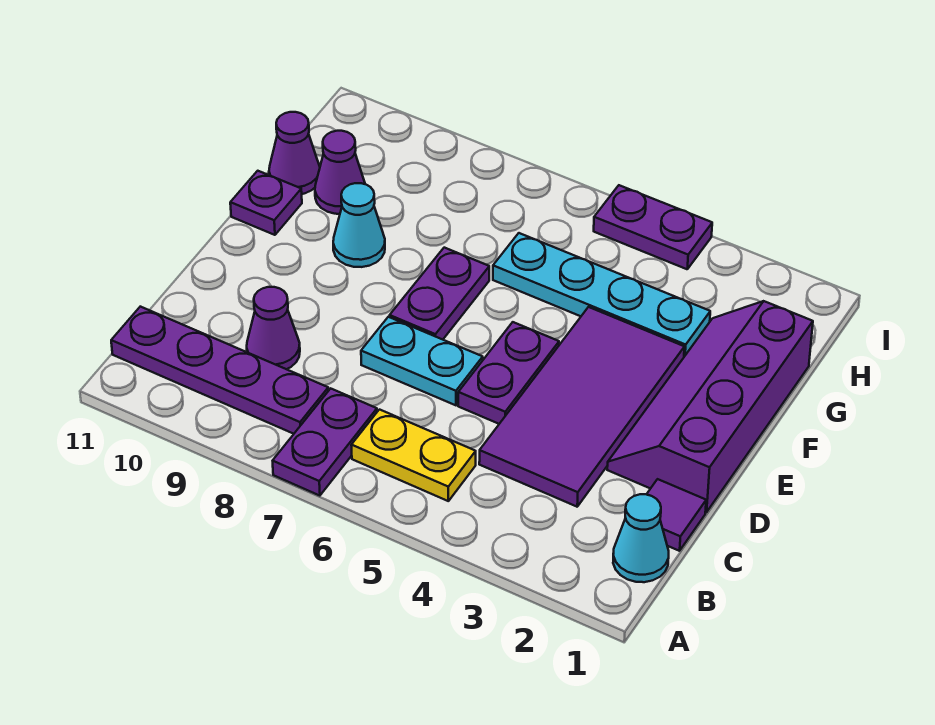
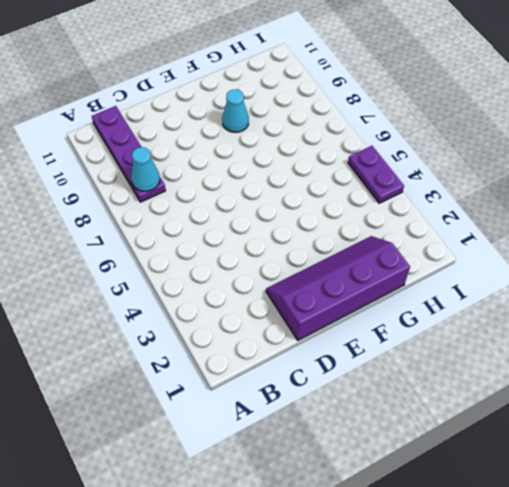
cyan 1x1 cone [131,147,160,191] -> cyan 1x1 cone moved to [613,494,669,582]
none -> purple 1x2 plate [273,389,377,496]
none -> yellow 1x2 plate [351,410,476,501]
none -> purple 1x1 tile [647,479,706,551]

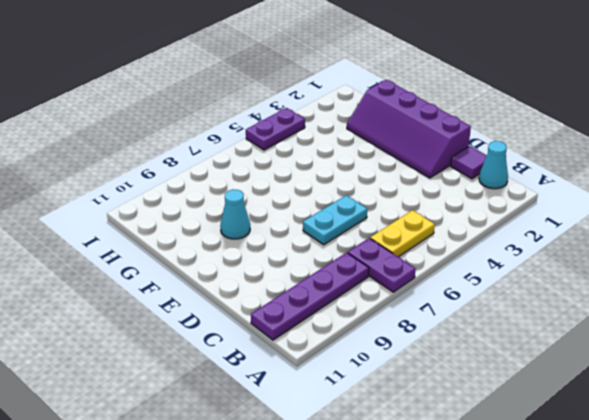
none -> purple 2x4 tile [479,307,684,507]
none -> purple 1x1 cone [247,287,300,369]
none -> purple 1x2 plate [458,322,559,424]

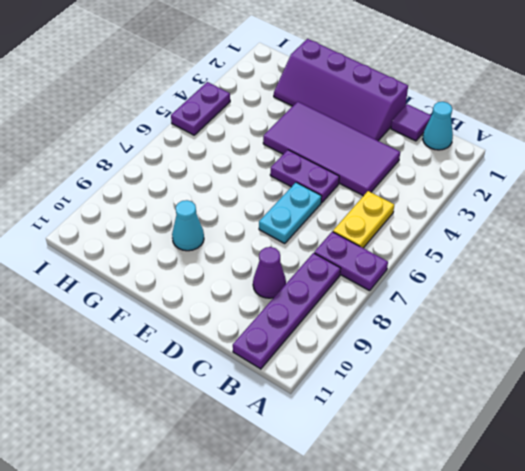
none -> purple 1x2 plate [390,248,489,340]
none -> purple 1x1 plate [230,171,302,235]
none -> cyan 1x4 plate [493,233,710,357]

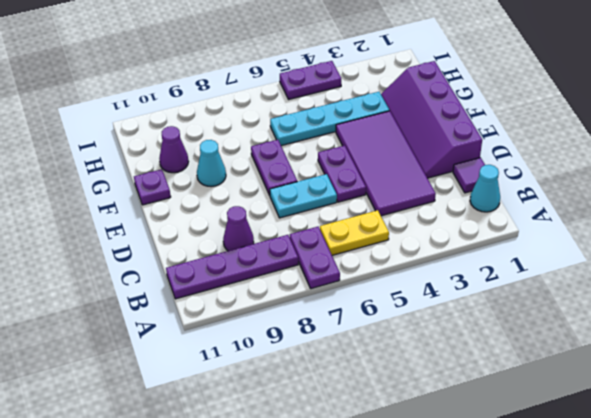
none -> purple 1x1 cone [269,112,320,194]

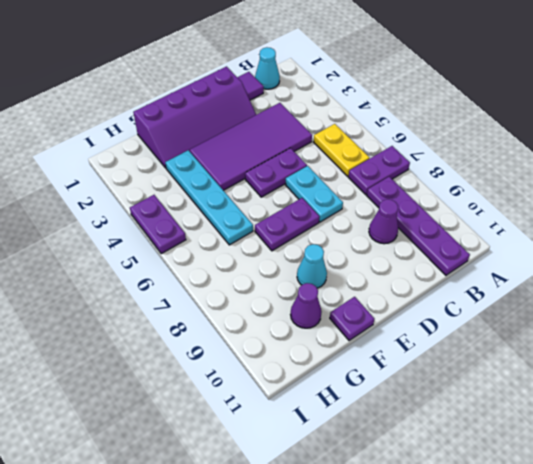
none -> purple 1x1 cone [269,112,320,194]

